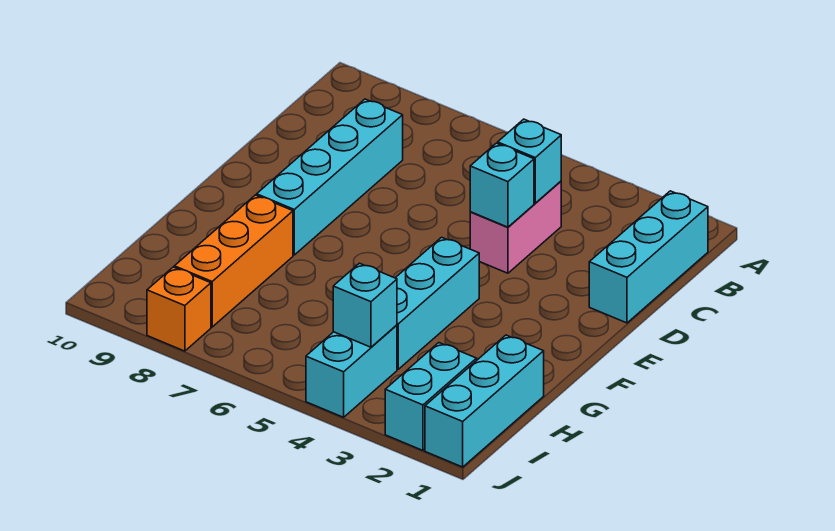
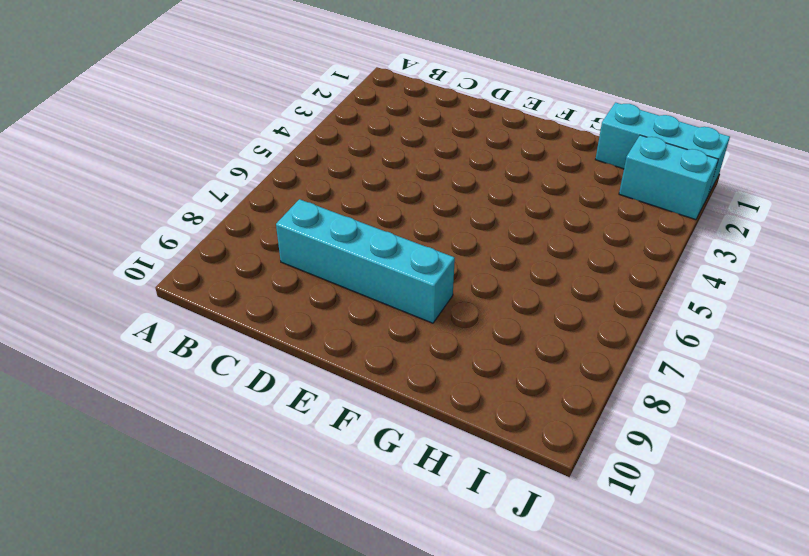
none -> cyan 1x3 brick [589,191,708,323]
none -> pink 1x2 brick [470,181,561,273]
none -> cyan 1x3 brick [396,237,479,369]

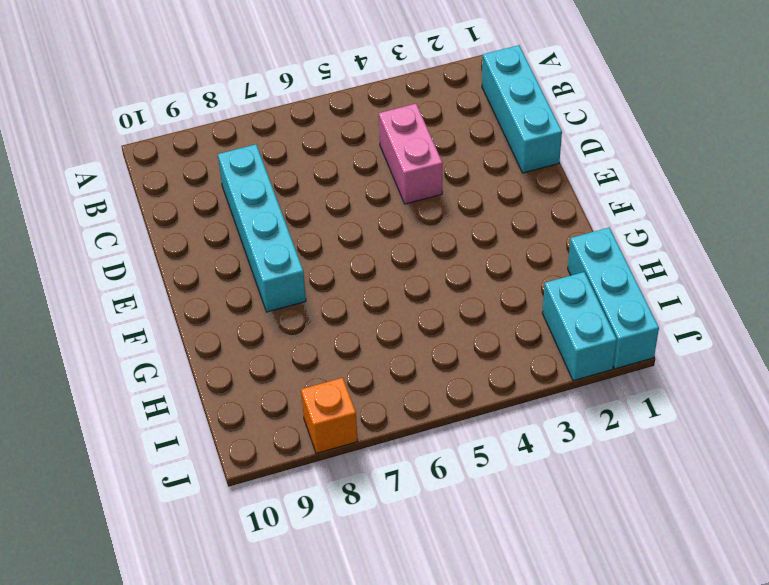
none -> cyan 1x3 brick [396,237,479,369]
none -> orange 1x3 brick [174,195,293,327]
none -> cyan 1x2 brick [306,325,397,417]

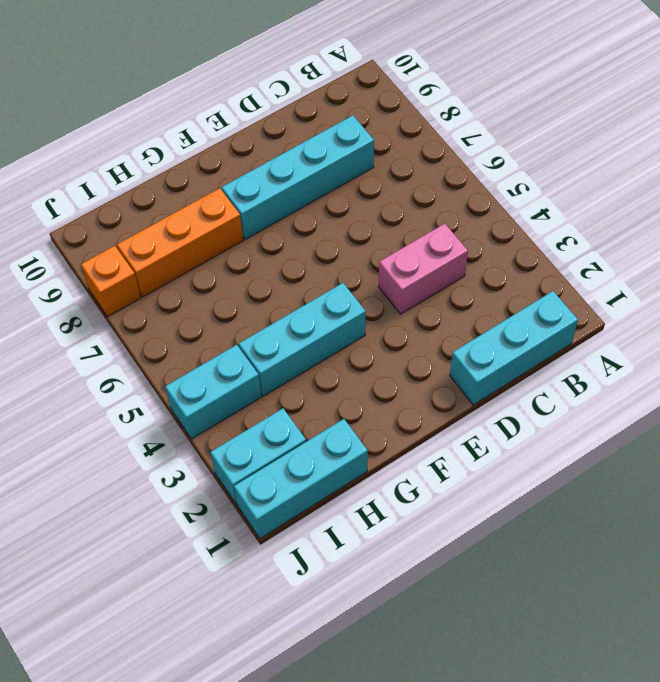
none -> cyan 1x1 brick [498,119,561,203]
none -> cyan 1x1 brick [470,143,534,227]
none -> cyan 1x1 brick [333,263,397,347]

